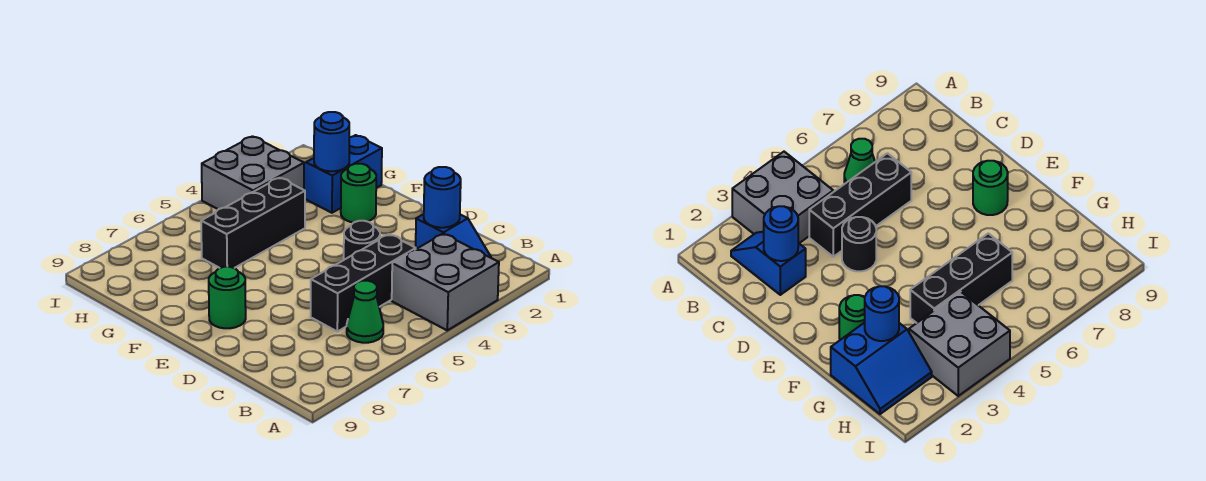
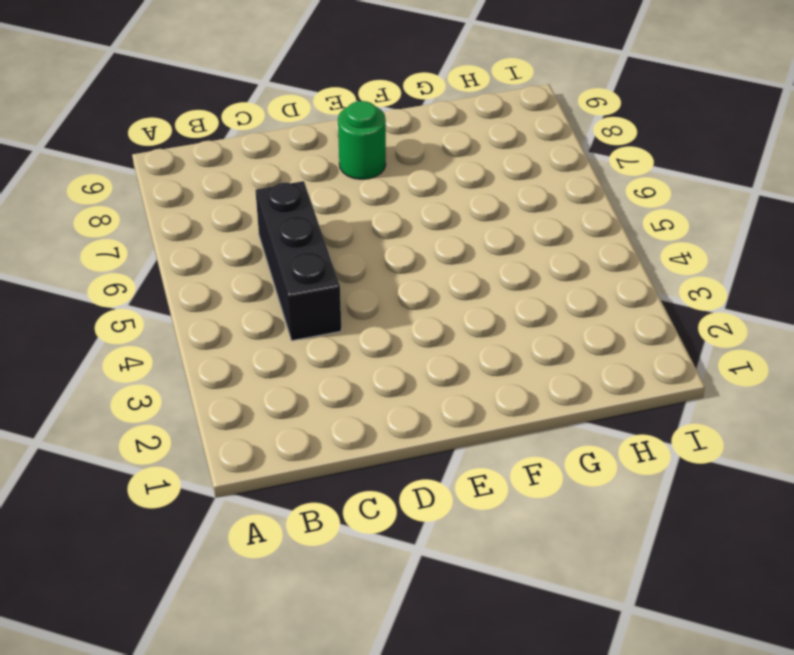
none -> grey 2x2 brick [392,234,499,330]
none -> blue 1x2 slope [416,214,491,258]
none -> green 1x1 cone [347,281,383,343]

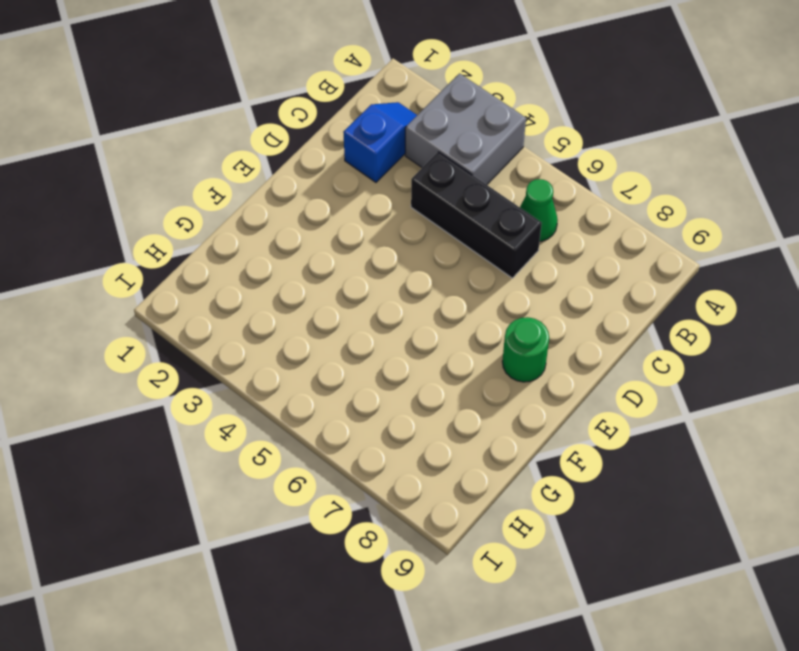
none -> black 1x1 round brick [344,221,380,260]
none -> green 1x1 round brick [341,164,376,223]
none -> blue 2x2 slope [304,135,382,213]

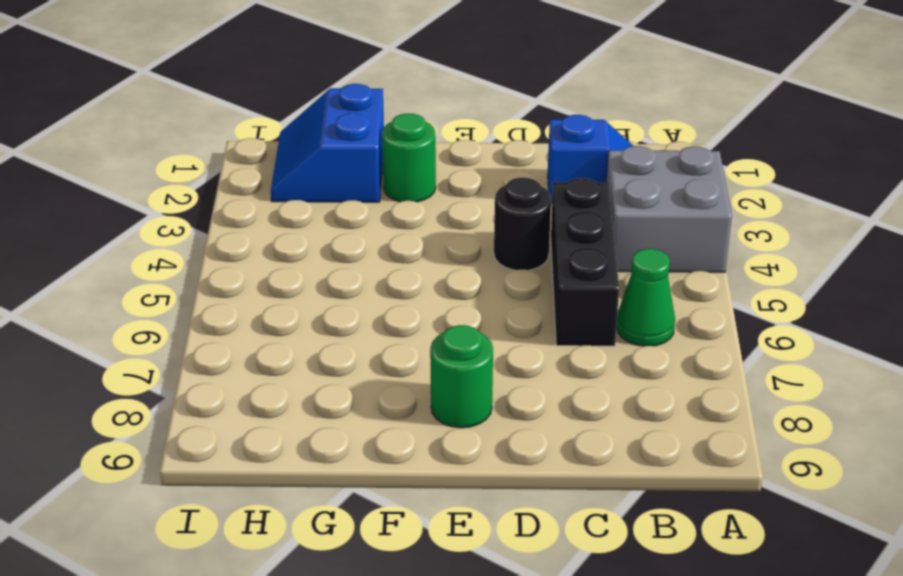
none -> black 1x3 brick [201,178,305,268]
none -> grey 2x2 brick [202,136,304,209]
none -> blue 1x1 round brick [424,167,461,228]

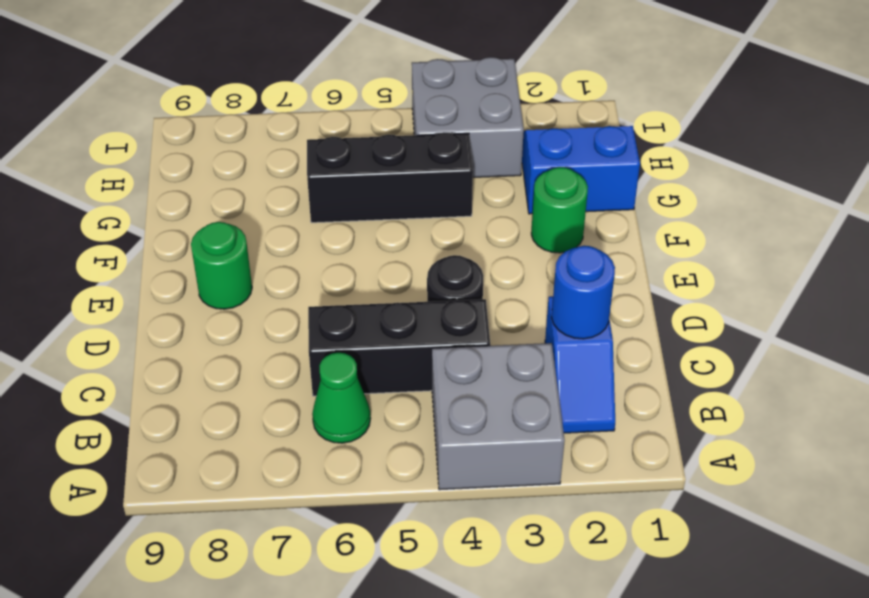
none -> blue 1x1 round brick [314,112,349,171]

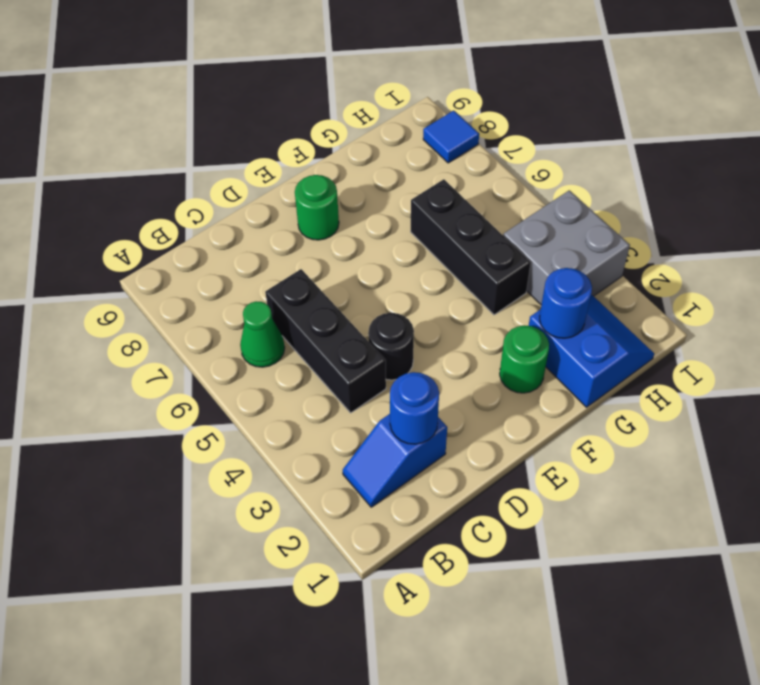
blue 1x1 tile [423,111,479,163] -> none
none -> grey 2x2 brick [392,234,499,330]

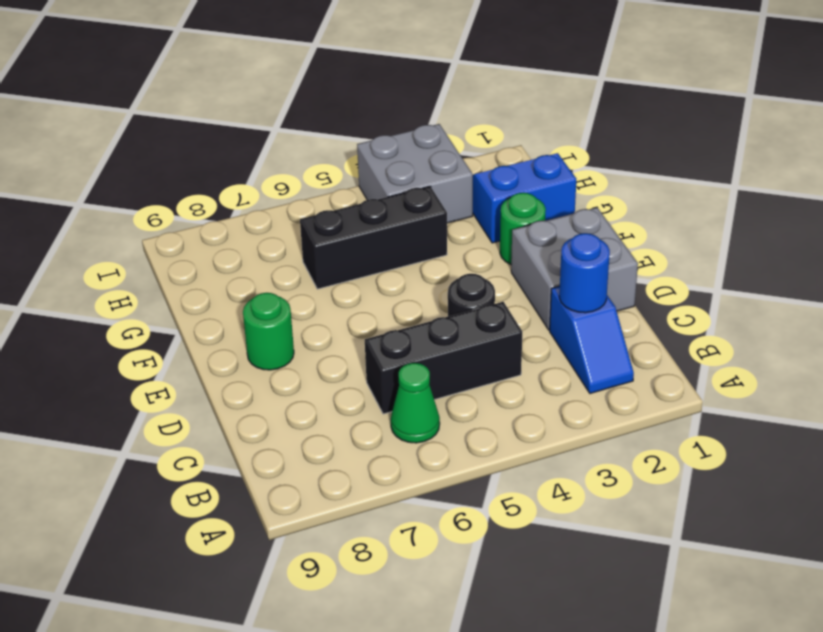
grey 2x2 brick [511,207,638,330] -> grey 2x2 brick moved to [392,234,499,330]
none -> blue 1x1 round brick [314,112,349,171]

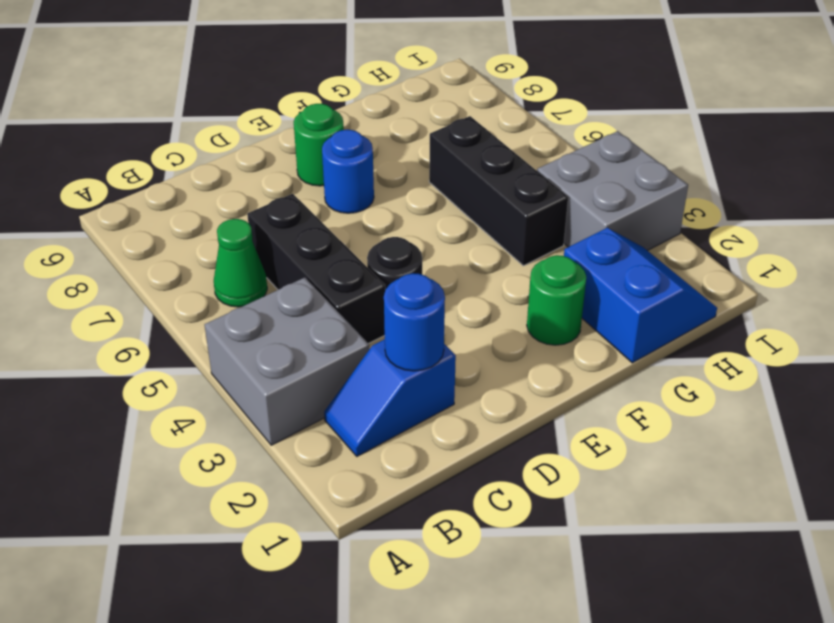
blue 1x1 round brick [322,130,374,213] -> blue 1x1 round brick moved to [314,112,349,171]

